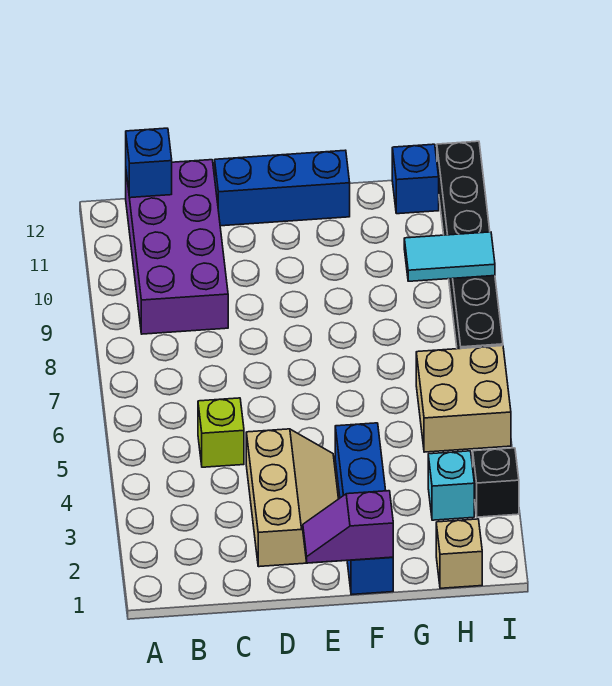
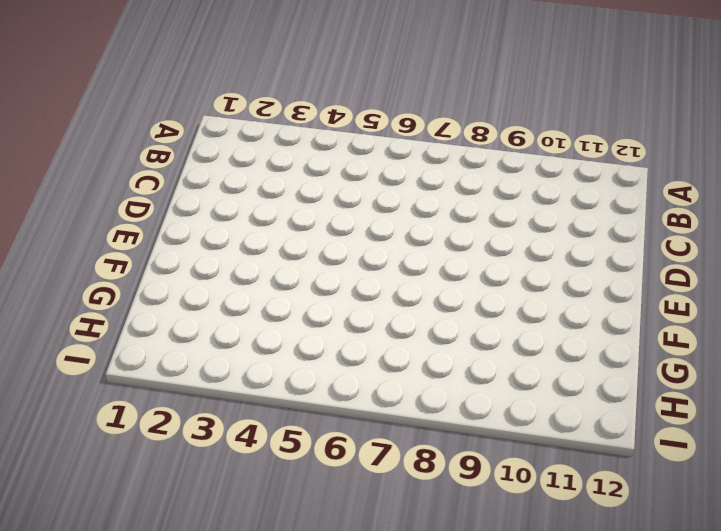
none -> purple 2x4 brick [126,160,228,334]
none -> lime 1x1 brick [198,398,244,467]
none -> tan 2x3 slope [246,429,338,567]

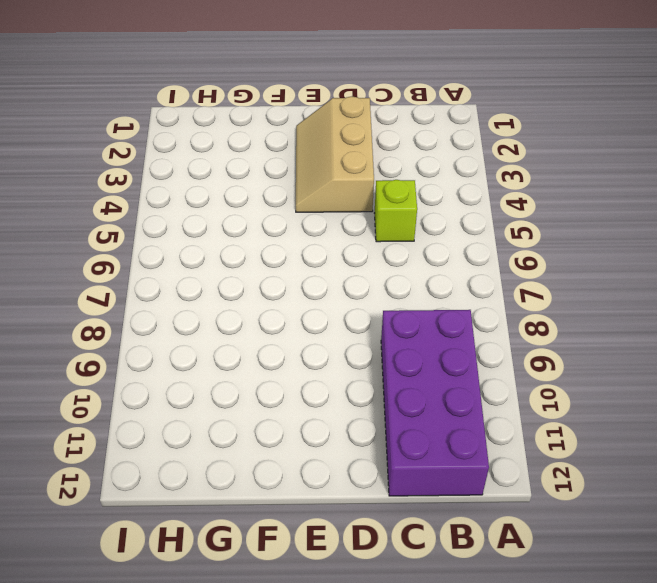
none -> blue 1x3 brick [215,150,350,226]
none -> blue 1x4 brick [335,423,393,595]
none -> tan 1x1 brick [436,519,482,588]

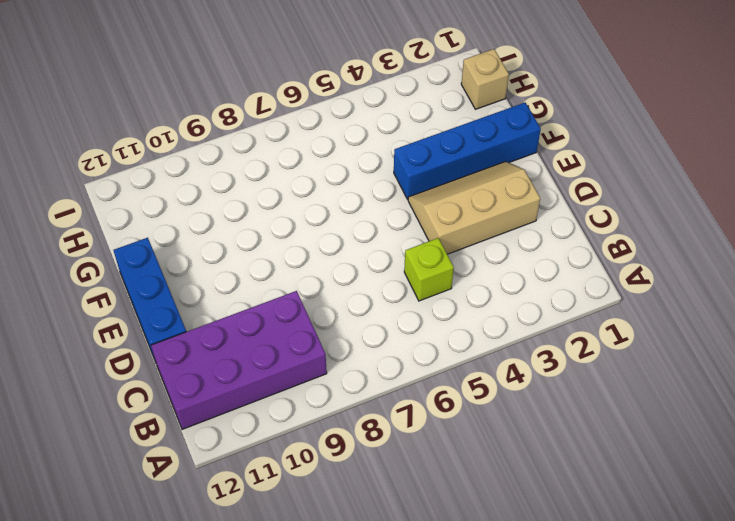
none -> cyan 1x1 brick [428,451,474,520]
none -> tan 2x2 brick [416,346,511,452]
none -> blue 1x1 brick [392,144,439,214]

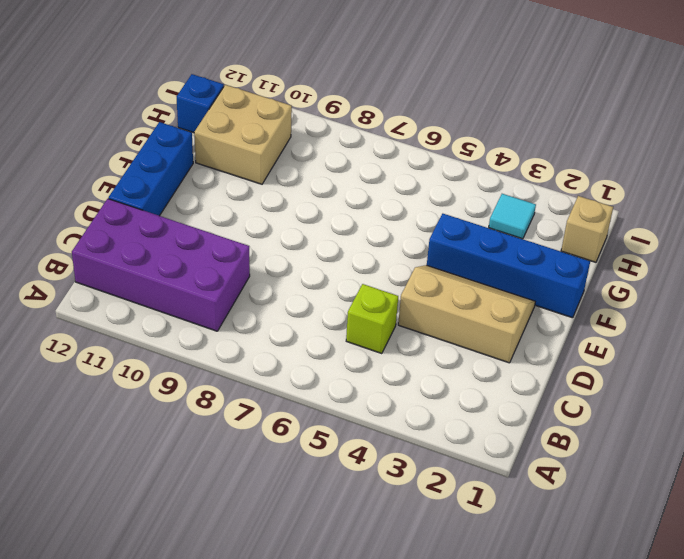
tan 2x2 brick [194,85,292,184] -> tan 2x2 brick moved to [416,346,511,452]
cyan 1x1 tile [489,194,536,239] -> cyan 1x1 brick [428,451,474,520]
none -> black 1x1 brick [473,448,519,517]
none -> black 1x6 brick [437,141,503,349]
none -> blue 1x1 brick [126,128,172,198]

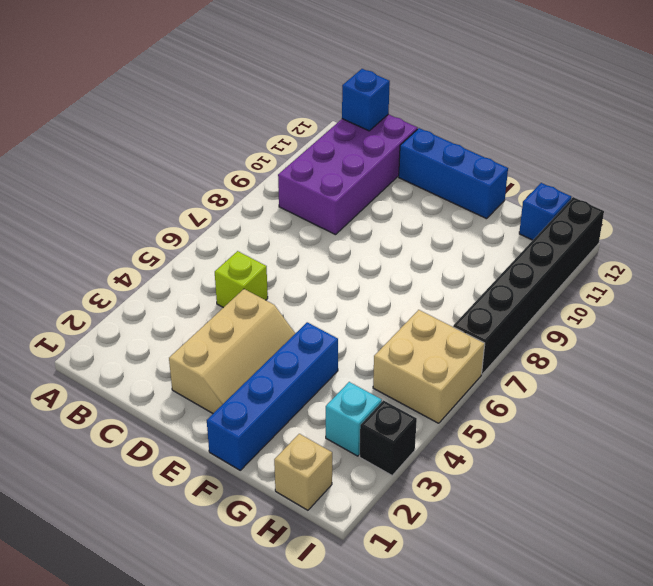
none -> purple 1x2 slope [303,491,393,563]
none -> cyan 1x2 tile [404,232,495,281]

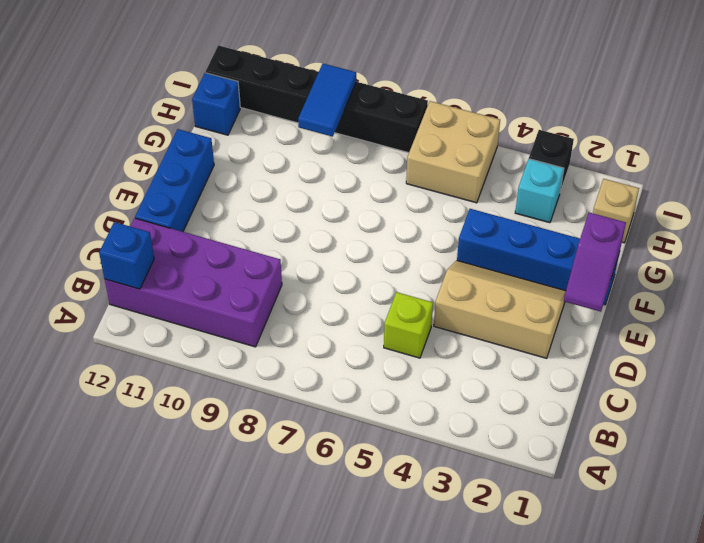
blue 1x2 tile [298,64,356,137] -> cyan 1x2 tile [404,232,495,281]

